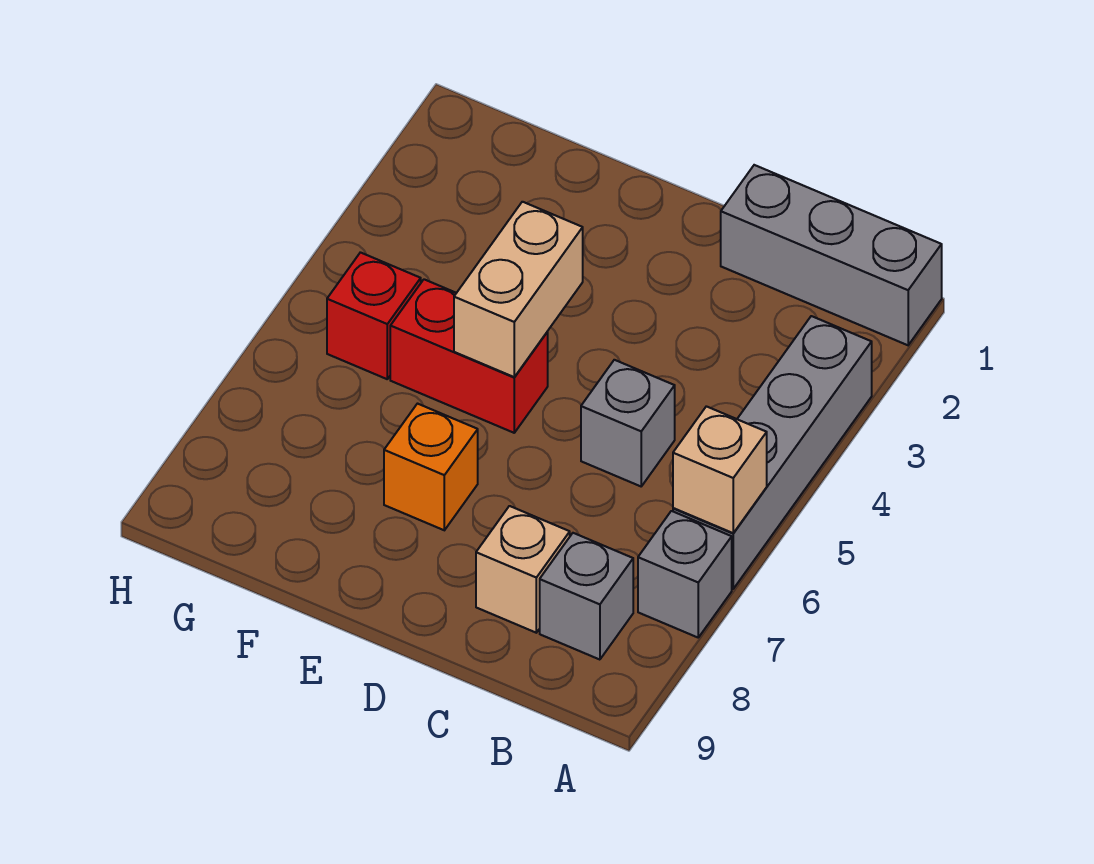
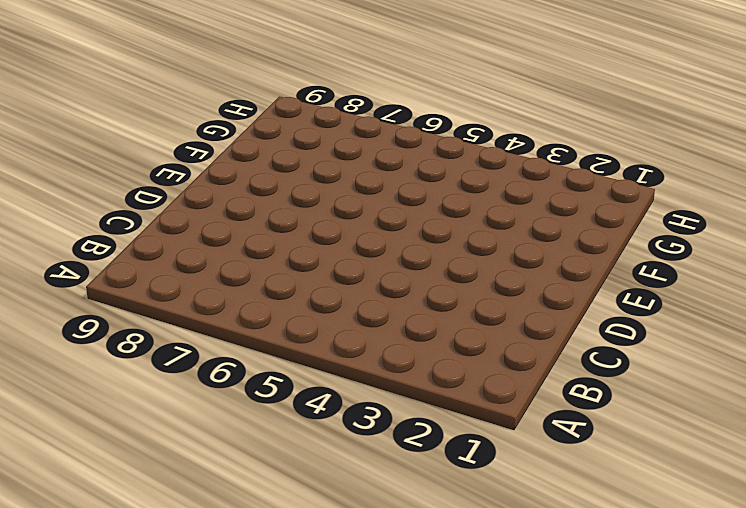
none -> grey 1x3 brick [721,165,942,345]
none -> grey 1x4 brick [673,316,872,589]

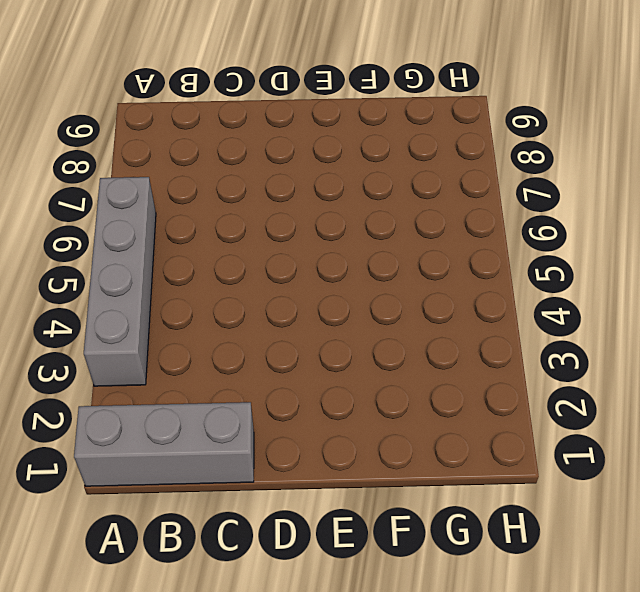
none -> grey 1x1 brick [638,511,732,637]
none -> grey 1x1 brick [540,533,633,660]

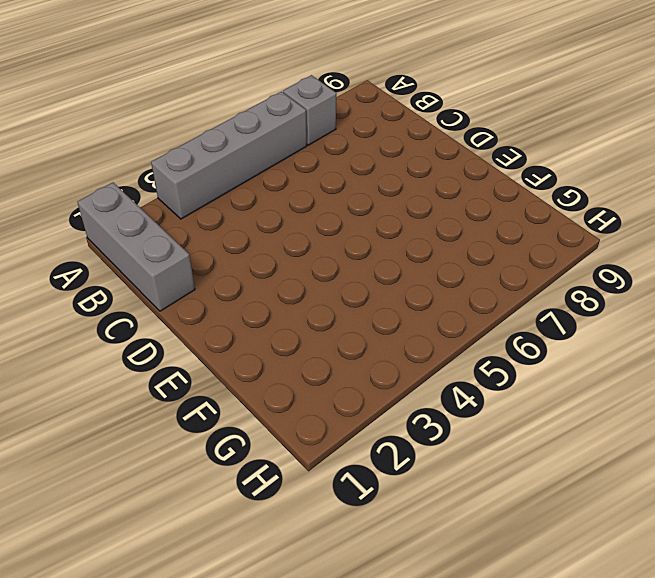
none -> grey 1x1 brick [540,533,633,660]
none -> grey 1x1 brick [581,360,675,486]

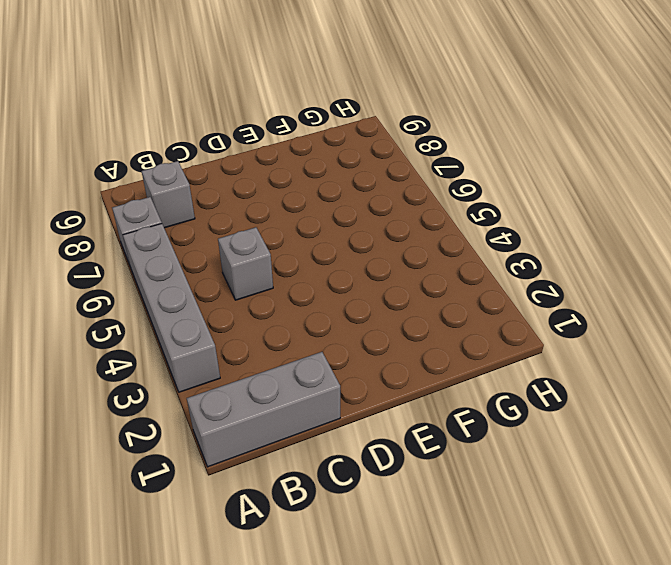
none -> tan 1x1 brick [476,506,570,633]
none -> red 1x2 brick [390,279,548,433]

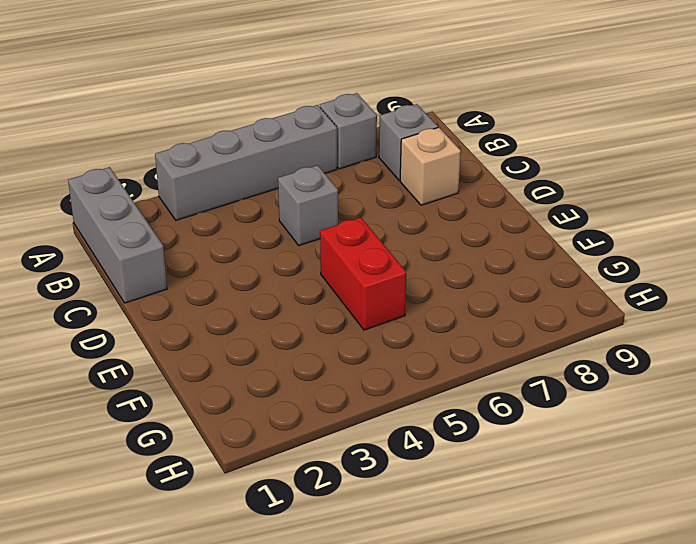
none -> orange 1x1 brick [384,404,478,530]
none -> red 1x1 brick [327,252,421,379]

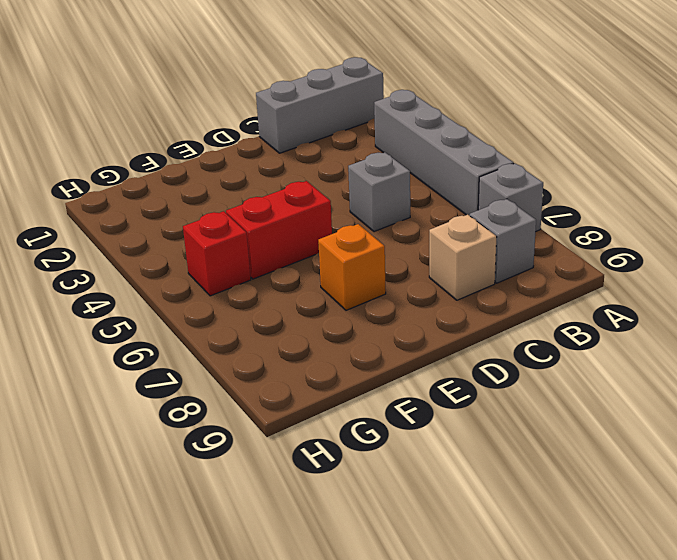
none -> tan 1x1 brick [673,406,767,533]
none -> tan 1x2 brick [454,202,583,377]

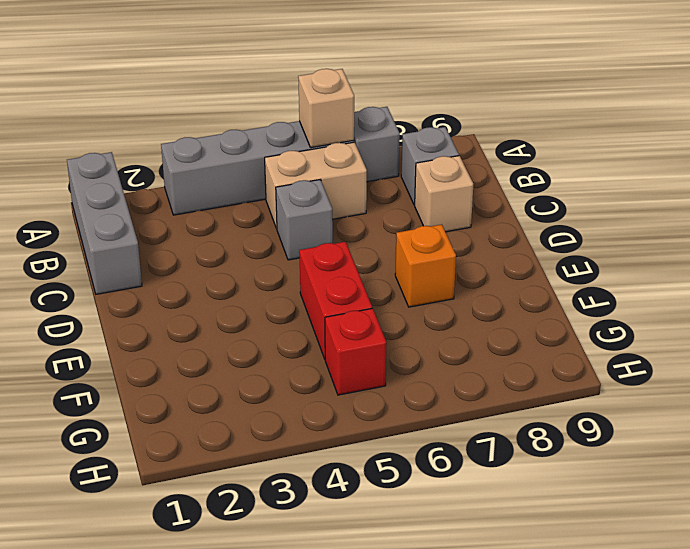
tan 1x2 brick [265,142,367,229] -> tan 1x2 brick moved to [454,202,583,377]

